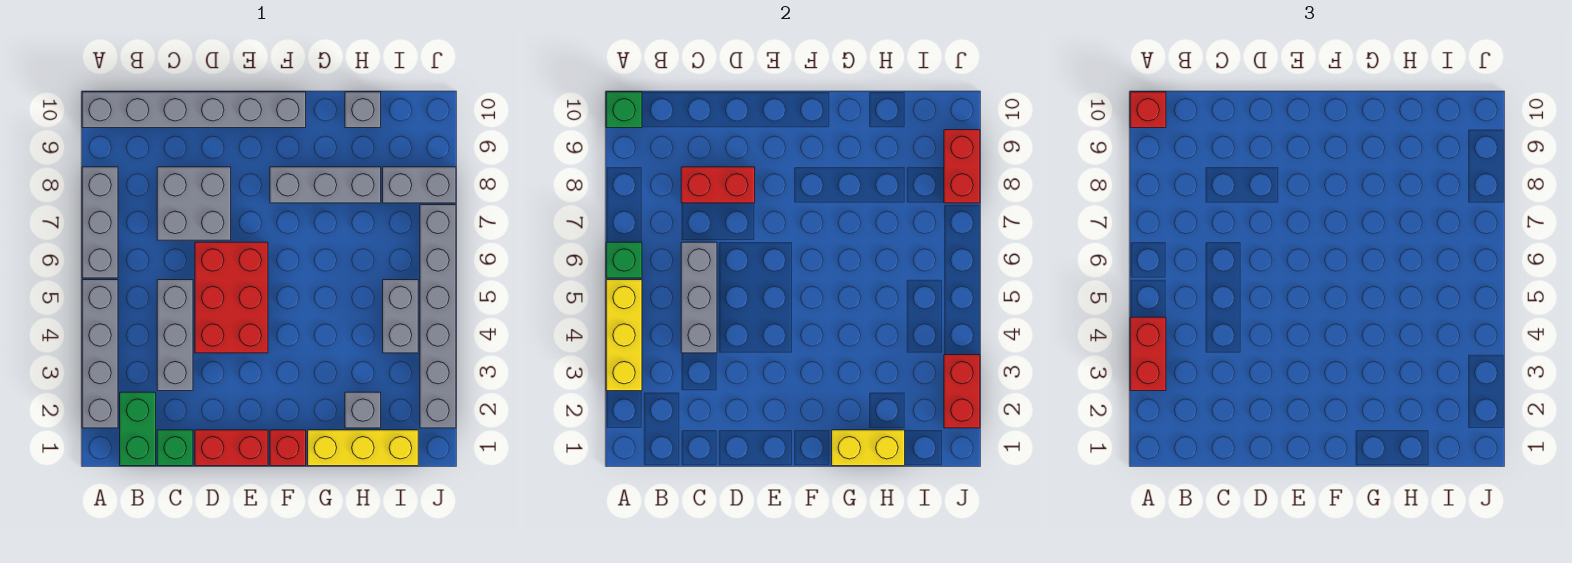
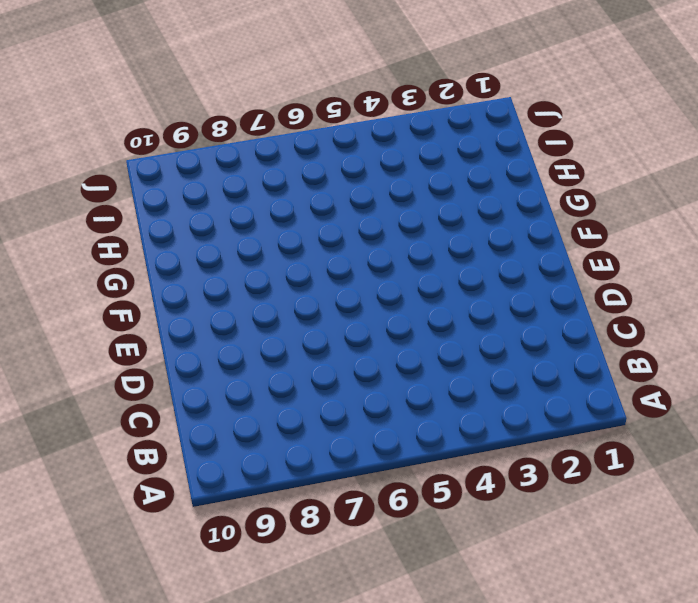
none -> grey 1x4 brick [82,280,118,428]
none -> grey 1x3 brick [82,167,118,278]
none -> grey 1x6 brick [82,92,306,128]

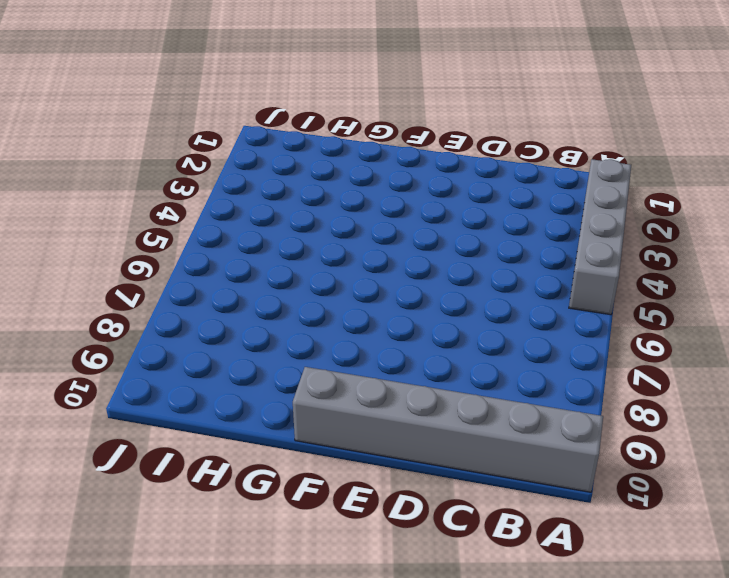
none -> grey 1x3 brick [82,167,118,278]
none -> green 1x2 brick [120,392,156,466]
none -> green 1x1 brick [157,430,193,466]

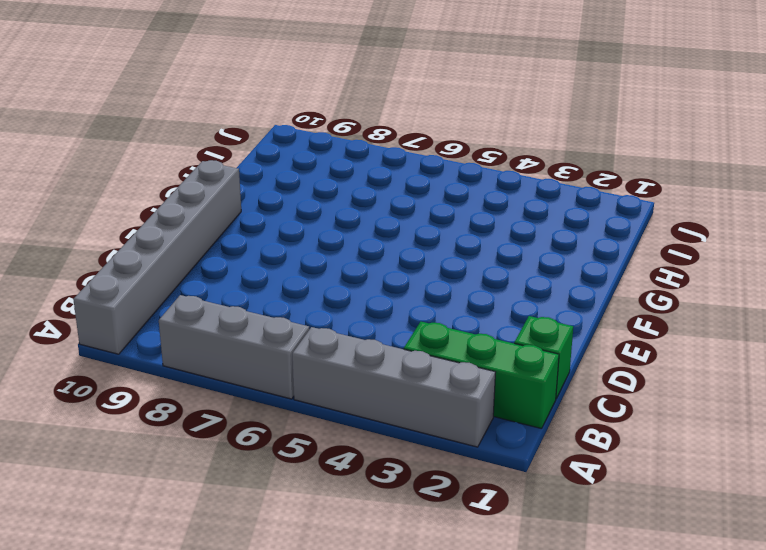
green 1x3 brick [404,322,559,429] -> green 1x2 brick [120,392,156,466]
none -> grey 1x3 brick [157,280,193,391]
none -> grey 2x2 brick [157,167,231,240]
none -> red 1x2 brick [195,430,268,466]

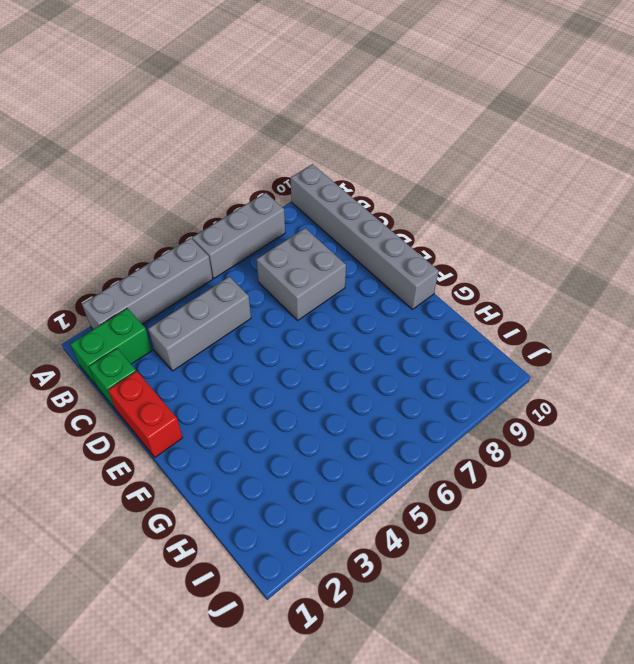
none -> red 2x3 brick [195,242,268,353]
none -> red 1x1 brick [270,430,306,466]
none -> grey 1x3 brick [270,167,381,203]

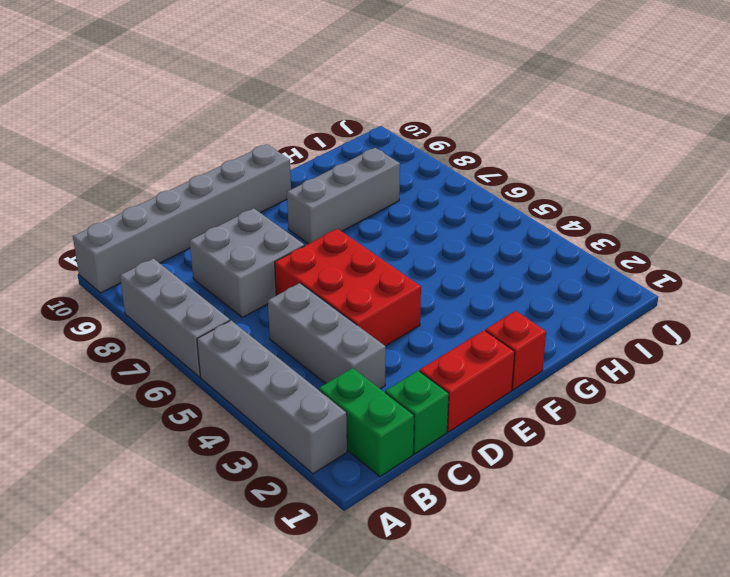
none -> yellow 1x3 brick [308,430,418,466]
none -> grey 1x1 brick [345,392,381,428]
none -> grey 1x1 brick [345,92,381,128]

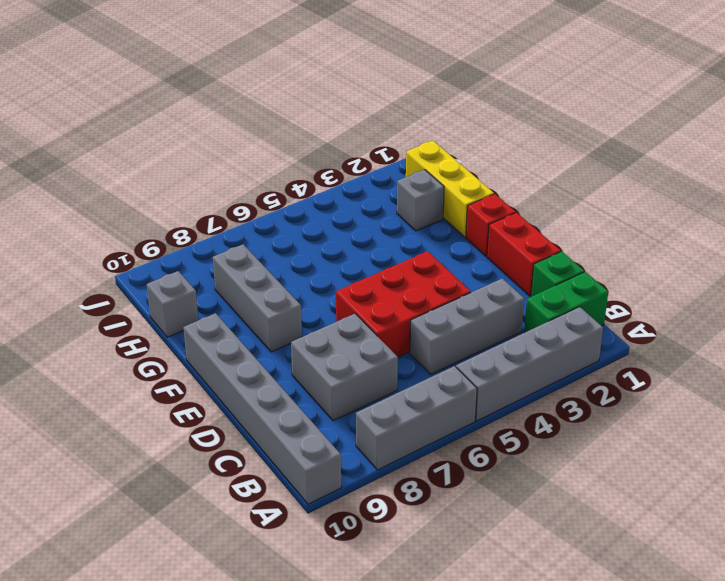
none -> grey 1x2 brick [383,280,418,353]
none -> grey 1x2 brick [383,167,456,203]
none -> grey 1x6 brick [420,205,456,428]

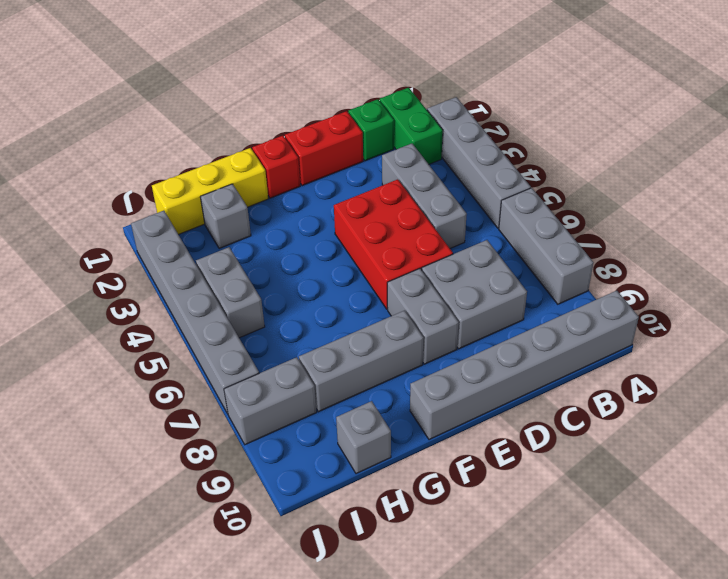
grey 1x2 brick [387,269,459,364] -> none
none -> yellow 1x3 brick [606,280,642,391]
none -> green 1x1 brick [606,242,642,278]
none -> green 1x1 brick [606,92,642,128]

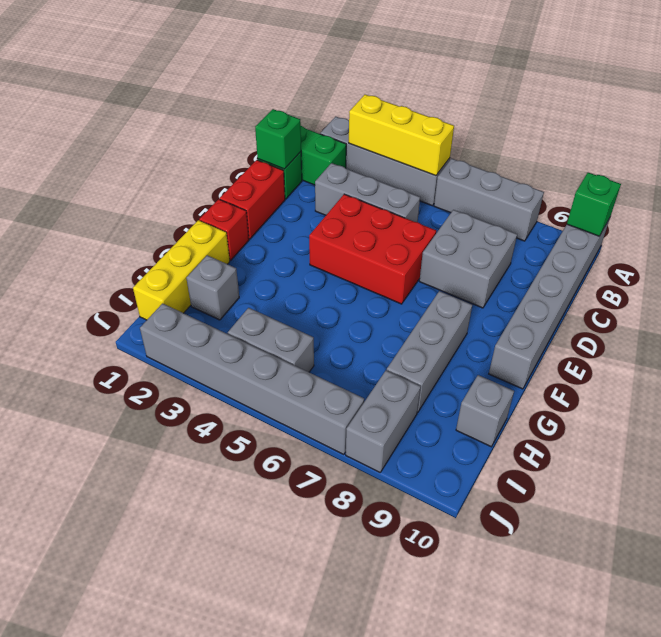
green 1x1 brick [255,109,301,169] -> green 1x1 brick moved to [606,242,642,278]
none -> grey 1x3 brick [681,242,717,353]
none -> red 1x2 brick [681,167,755,203]
none -> yellow 1x2 brick [832,430,905,466]

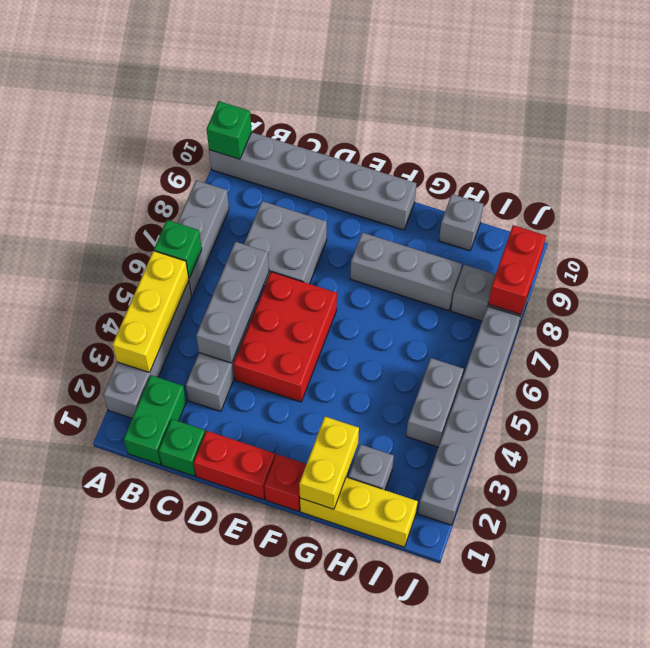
yellow 1x2 brick [299,417,359,509] -> yellow 1x2 brick turned to [832,430,905,466]
none -> red 1x2 brick [681,167,755,203]
none -> red 1x2 brick [944,355,980,428]
none -> red 1x2 brick [1130,317,1166,391]

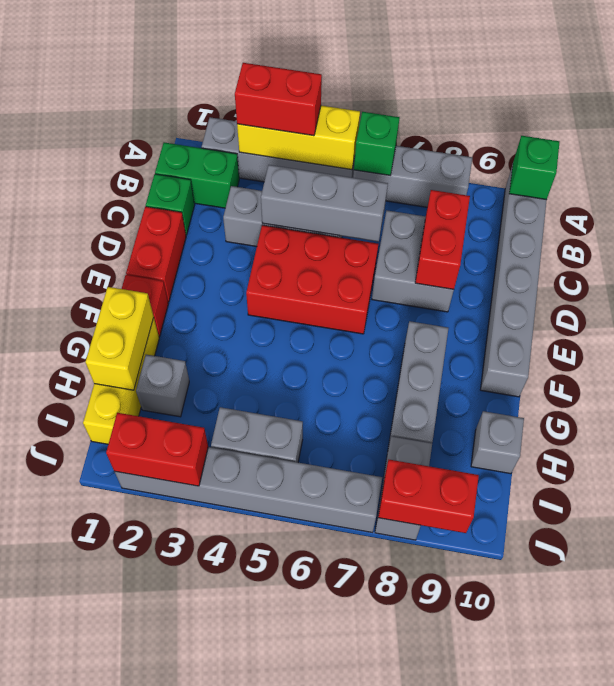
none -> red 1x1 brick [1130,92,1166,128]

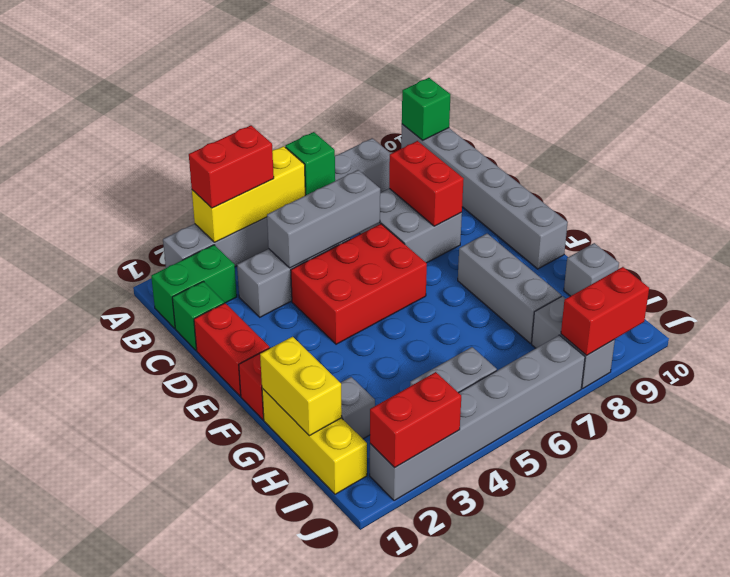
none -> red 1x1 brick [1130,92,1166,128]

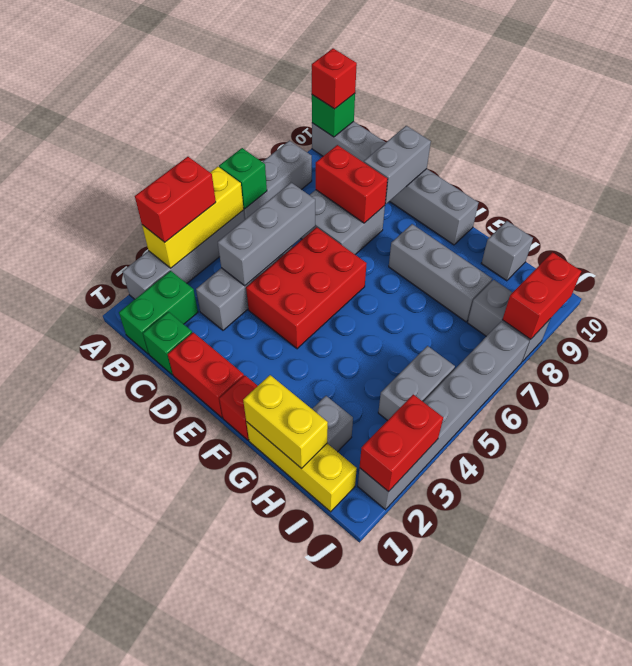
grey 1x2 brick [364,126,431,204] -> none

